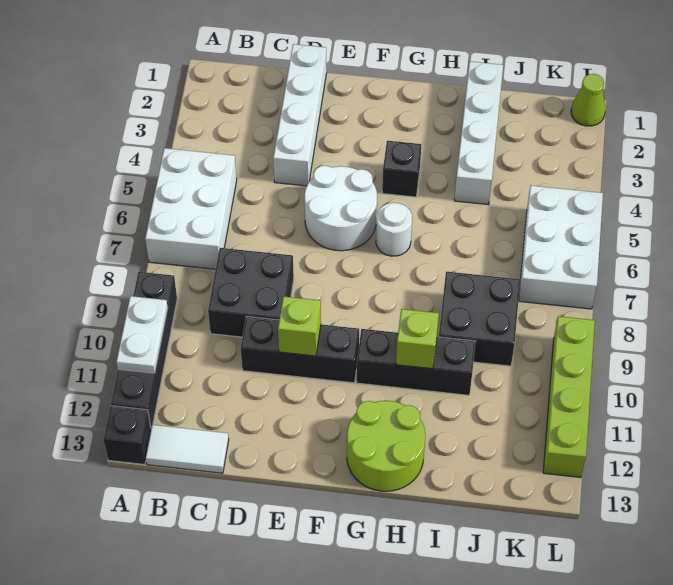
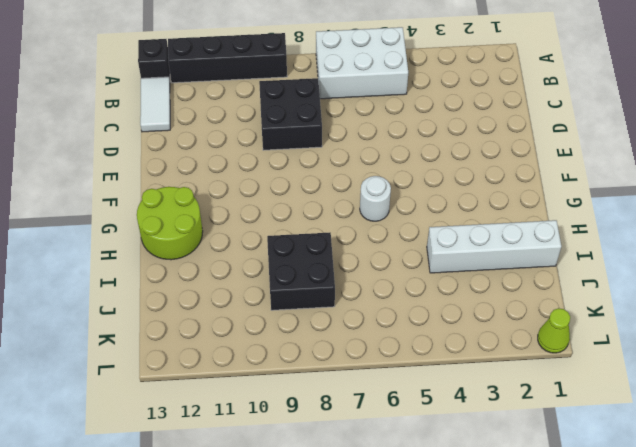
none -> white 1x4 brick [273,44,327,186]
none -> black 1x3 brick [241,316,359,383]
none -> white 2x2 round brick [305,166,377,251]

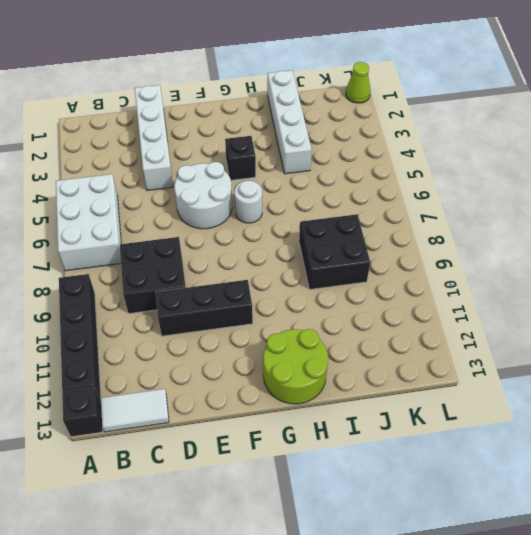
none -> black 1x3 brick [356,329,476,395]
none -> white 2x3 brick [519,186,603,309]
none -> lime 1x4 brick [543,316,595,477]

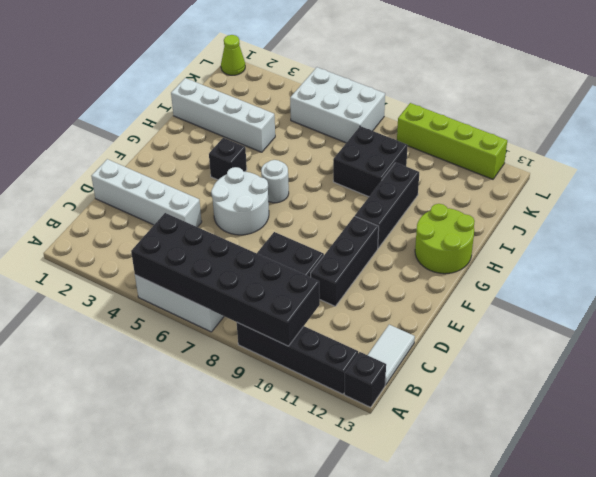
black 2x6 brick [131,213,320,346] -> white 1x2 plate [117,296,168,373]
none -> lime 1x1 brick [278,296,321,356]
none -> lime 1x1 brick [396,309,439,369]

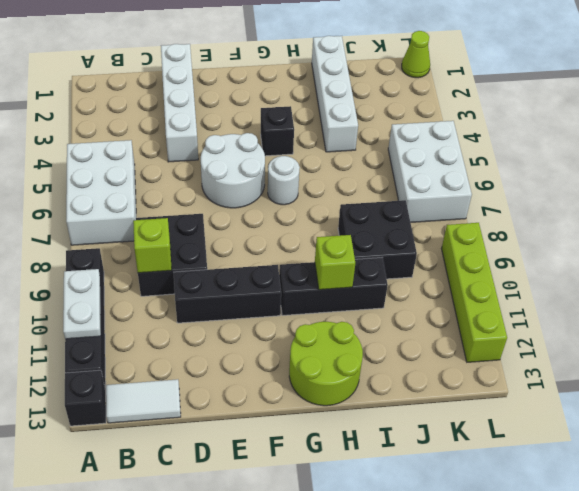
lime 1x1 brick [133,218,172,273] -> lime 1x1 brick moved to [278,296,321,356]

